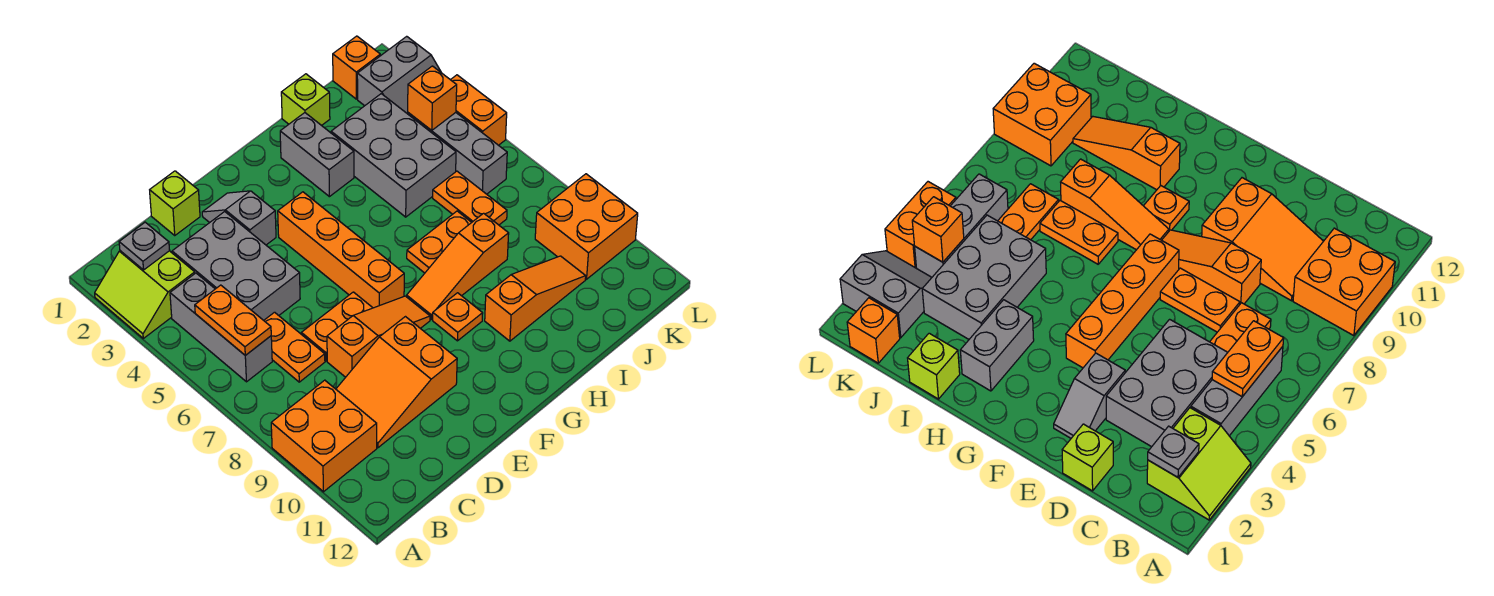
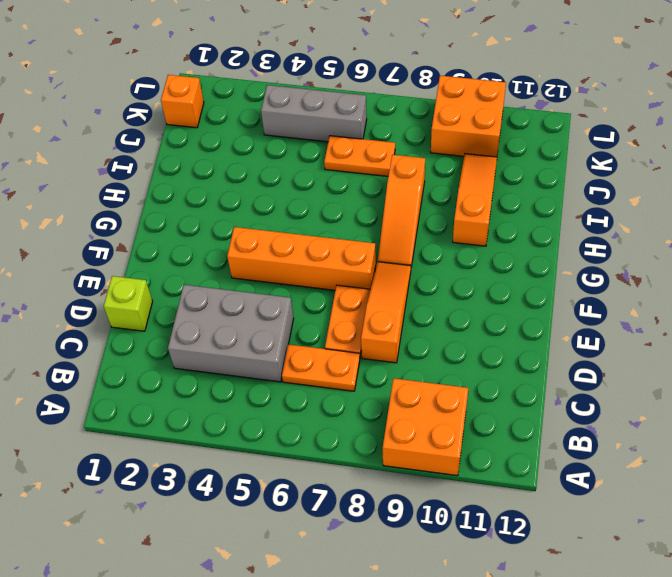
none -> lime 2x2 slope [95,251,195,338]
none -> grey 1x3 brick [170,273,272,382]
none -> orange 2x3 slope [336,317,457,448]

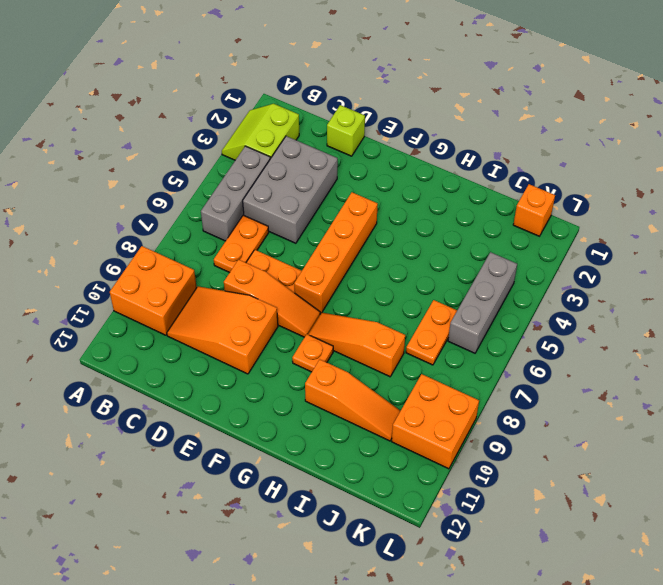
none -> grey 1x2 slope [202,191,276,245]
none -> grey 1x2 brick [280,113,354,197]
none -> orange 1x2 plate [407,211,472,273]

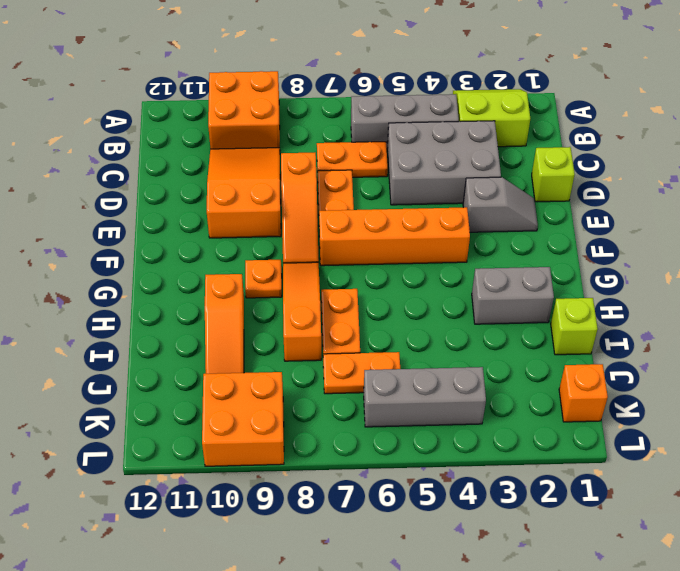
none -> grey 2x3 brick [331,94,456,217]
none -> grey 2x2 slope [357,36,441,114]
none -> orange 1x2 brick [451,75,507,145]

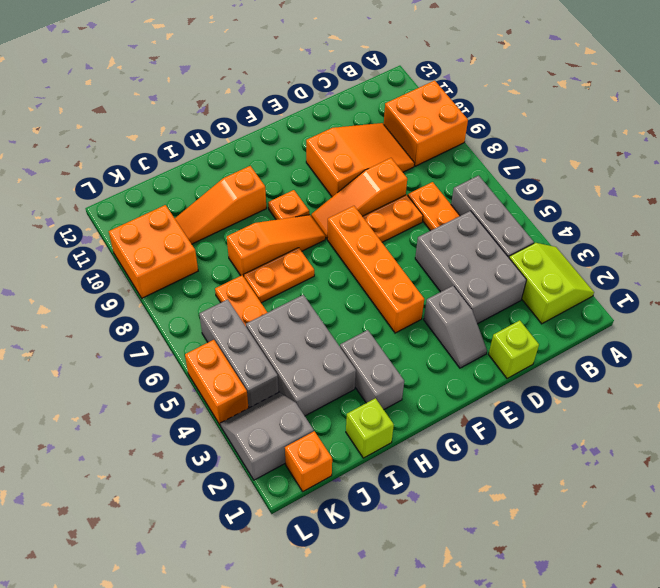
none -> grey 1x1 plate [119,222,170,270]
none -> orange 1x2 plate [195,285,271,355]
none -> orange 1x1 brick [408,66,457,130]

